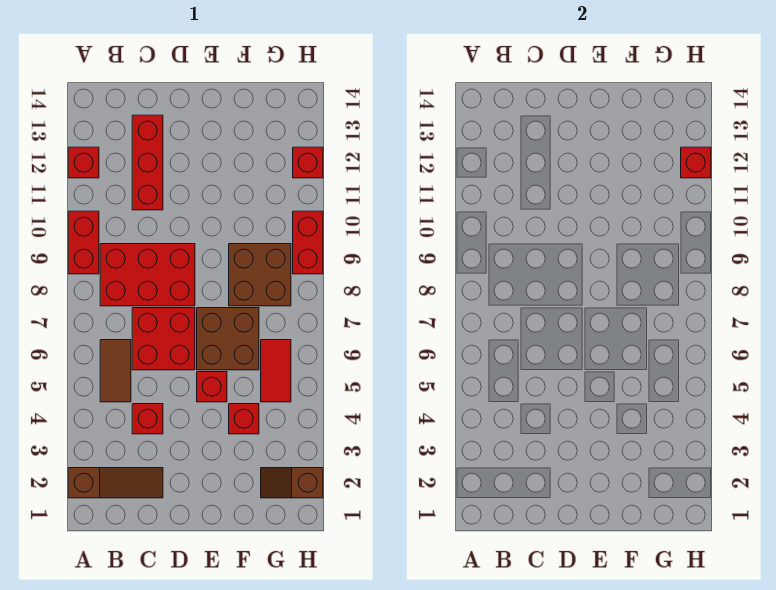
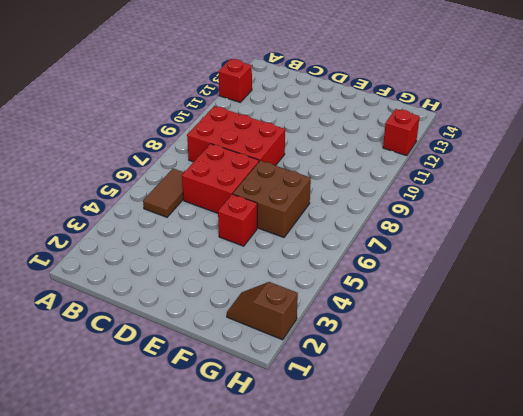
none -> brown 1x3 slope [68,468,163,498]
none -> red 1x2 brick [68,211,99,274]
none -> red 1x1 brick [132,404,163,434]

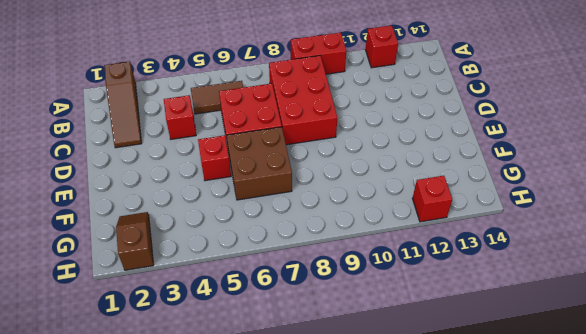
none -> red 1x3 brick [132,115,163,210]
none -> red 1x1 brick [229,404,259,434]
none -> brown 2x2 brick [229,244,291,306]

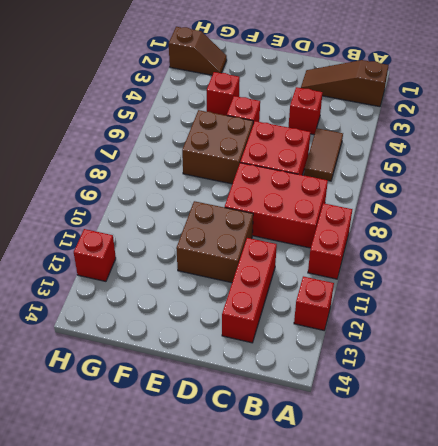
brown 2x2 brick [176,201,253,283] -> brown 2x2 brick moved to [229,244,291,306]
none -> red 1x2 tile [261,340,291,402]
none -> red 1x2 brick [293,211,323,274]
none -> red 1x1 brick [681,147,711,178]

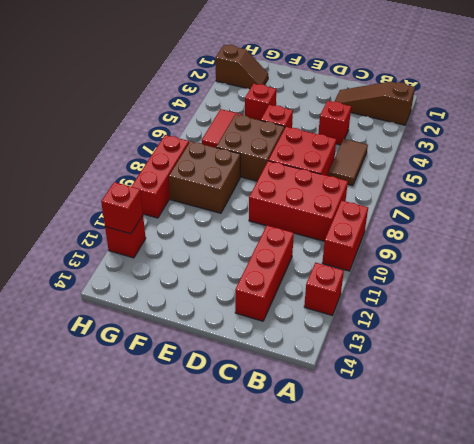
red 1x3 brick [131,135,189,218] -> red 1x2 brick [293,211,323,274]

